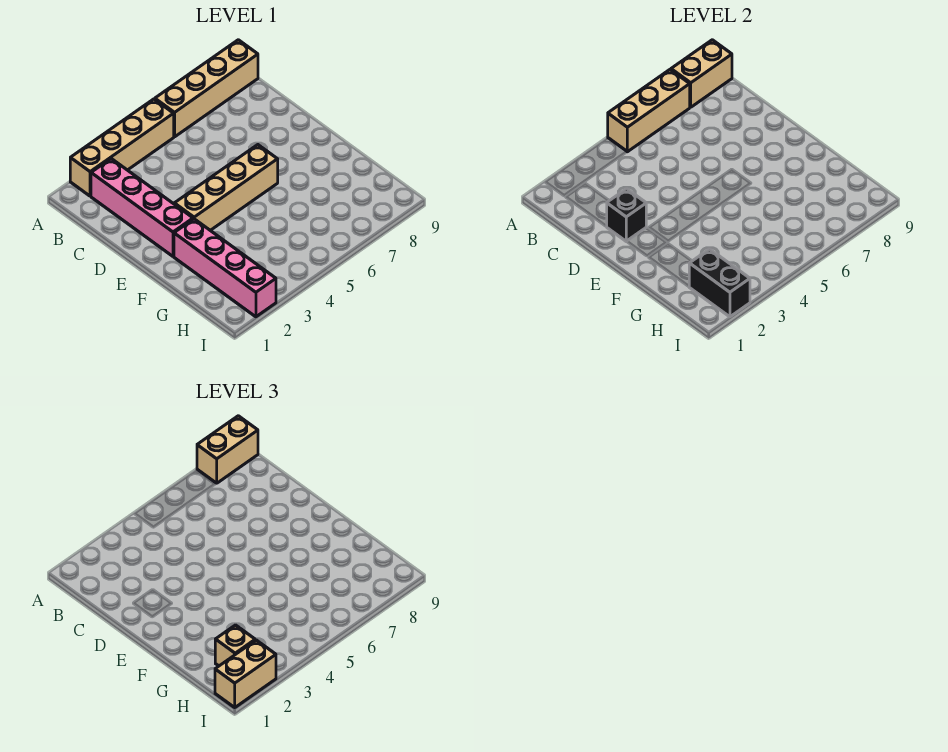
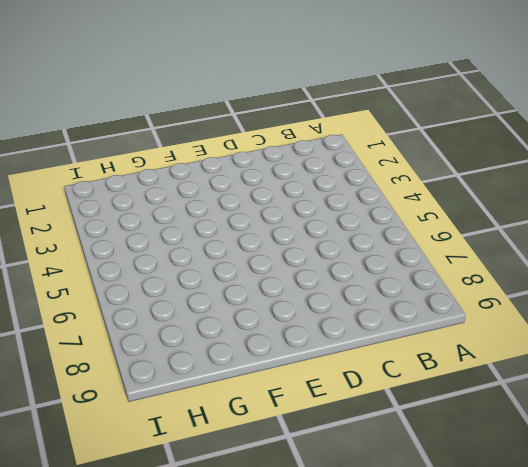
none -> tan 1x4 brick [70,99,174,196]
none -> tan 1x4 brick [155,40,258,137]
none -> pink 1x4 brick [91,159,193,256]

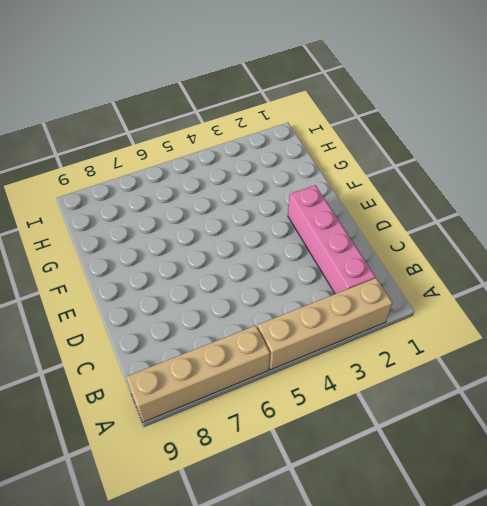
none -> tan 1x4 brick [174,145,278,230]
none -> pink 1x4 brick [174,219,276,317]
none -> tan 1x3 brick [608,70,690,152]

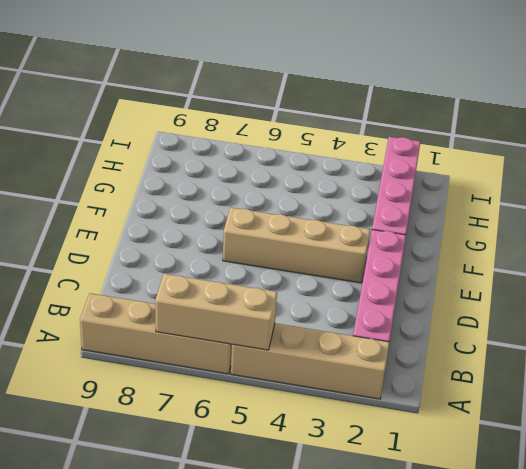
none -> tan 1x2 brick [671,40,732,107]
none -> black 1x1 brick [607,189,646,241]
none -> black 1x2 brick [689,249,750,317]

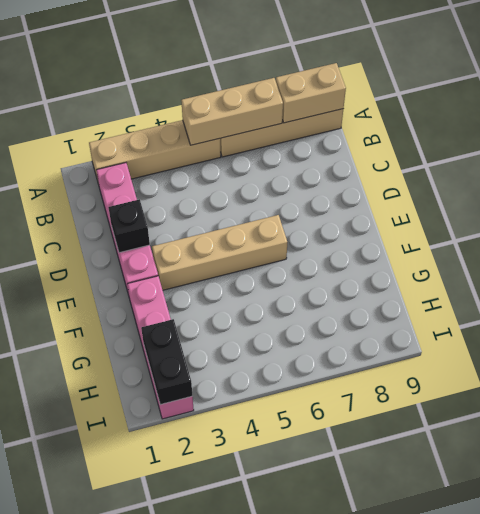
none -> tan 1x2 brick [197,416,258,483]
none -> tan 1x1 brick [215,625,255,666]
none -> tan 1x2 brick [215,640,276,707]

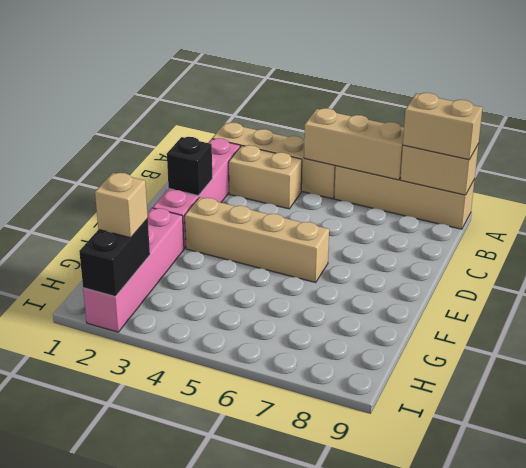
tan 1x2 brick [229,145,302,209] -> tan 1x2 brick moved to [215,640,276,707]

